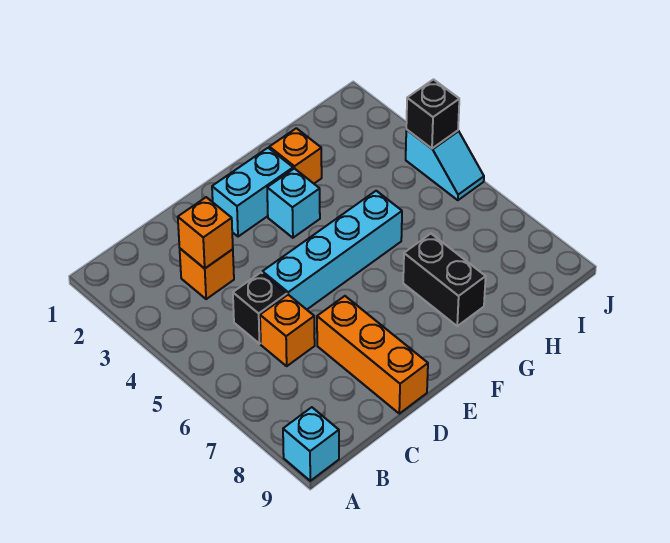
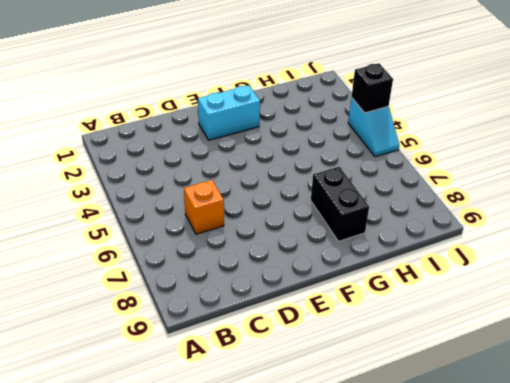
none -> cyan 1x1 brick [283,407,339,481]
none -> orange 1x1 brick [180,249,234,299]
none -> black 1x1 brick [233,273,287,344]

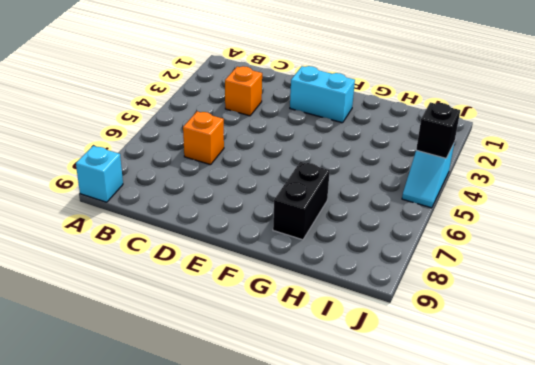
none -> black 1x1 brick [233,273,287,344]
none -> cyan 1x4 brick [262,191,402,309]
none -> orange 1x3 brick [317,296,428,414]

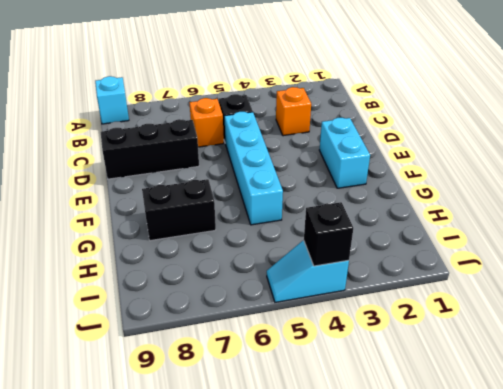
black 1x3 brick [101,119,199,179] -> orange 1x3 brick [317,296,428,414]
none -> cyan 1x1 brick [267,168,320,238]
none -> orange 1x1 brick [269,128,322,183]
none -> orange 1x1 brick [178,197,233,268]

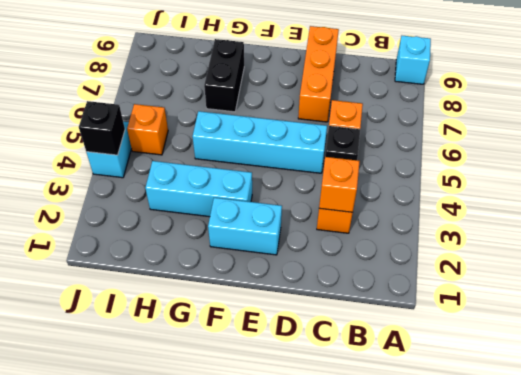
cyan 1x3 brick [145,161,252,217] -> cyan 1x1 brick [267,168,320,238]
orange 1x1 brick [127,104,168,155] -> orange 1x1 brick moved to [269,128,322,183]

